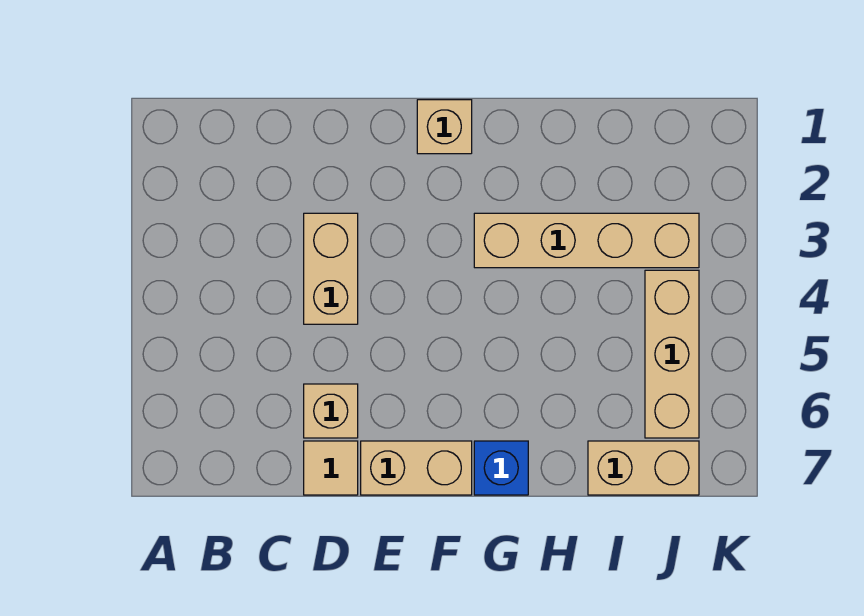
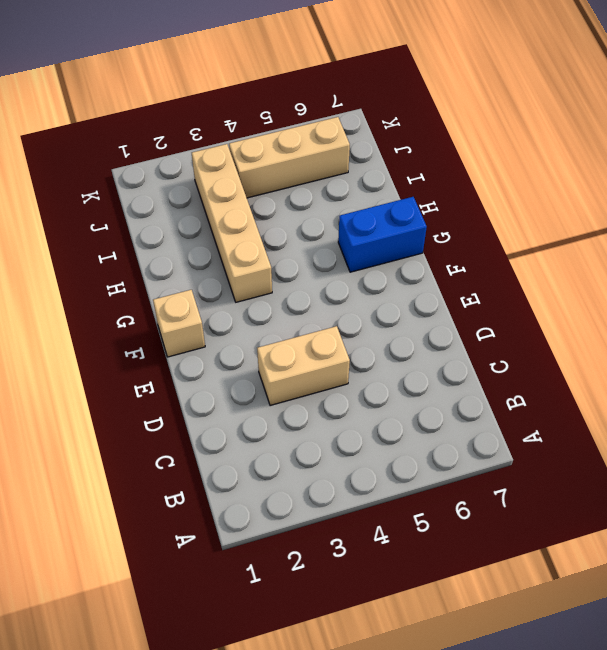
blue 1x2 brick [338,197,427,272] -> blue 1x1 brick [474,441,528,495]
none -> tan 1x1 brick [304,384,358,438]
none -> tan 1x1 tile [304,441,358,495]

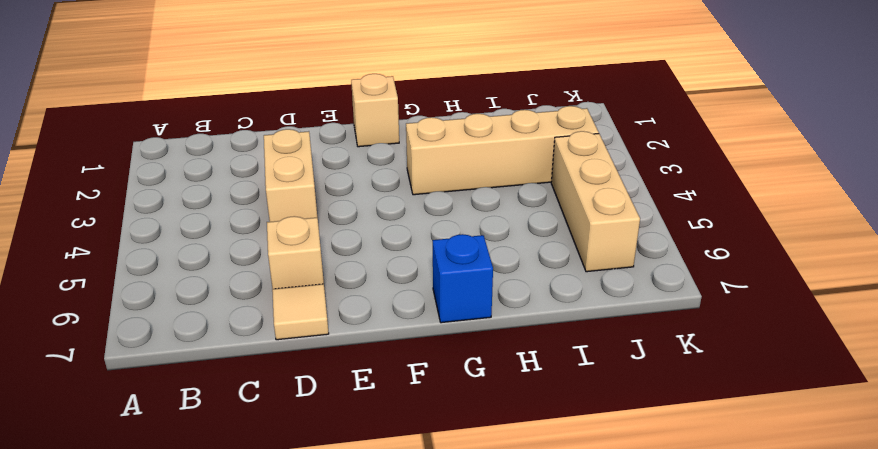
none -> tan 1x2 brick [361,441,472,495]
none -> tan 1x2 brick [588,441,699,495]

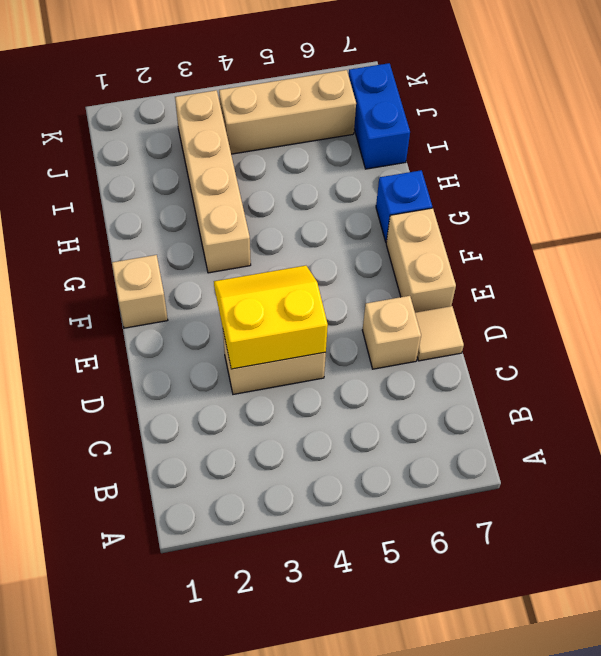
yellow 2x2 slope [214,266,328,369] -> none
blue 1x2 brick [349,63,410,169] -> tan 1x2 brick [588,441,699,495]

